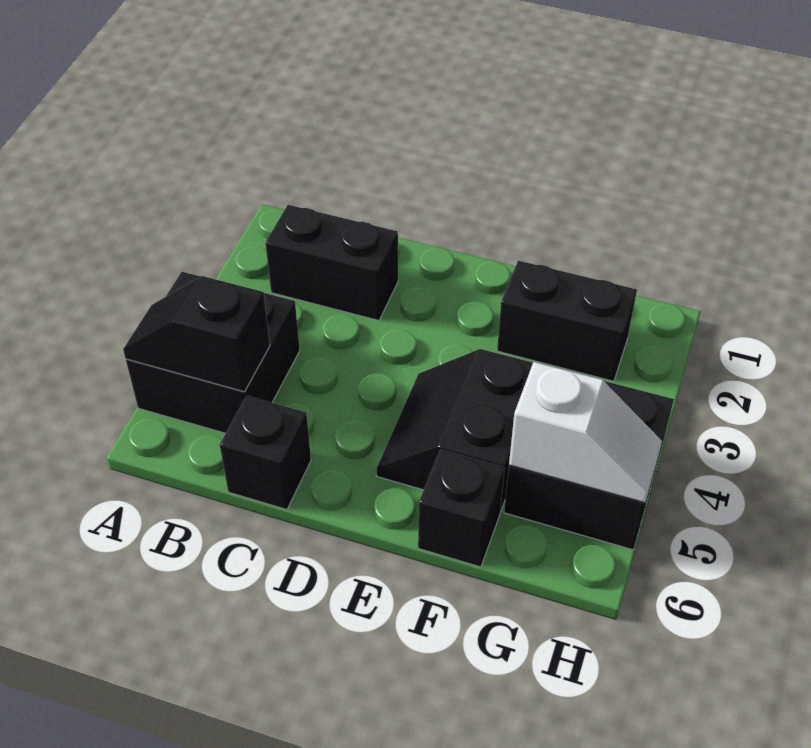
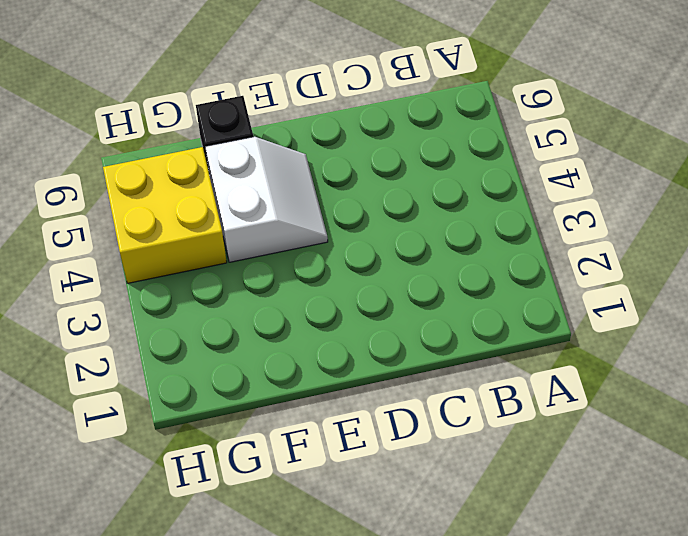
white 2x2 slope [205,137,328,262] -> black 2x2 slope [377,349,533,512]
yellow 2x2 brick [103,147,227,283] -> black 2x2 brick [504,381,674,550]
none -> black 2x2 brick [126,272,300,433]
none -> black 1x2 brick [265,205,398,320]

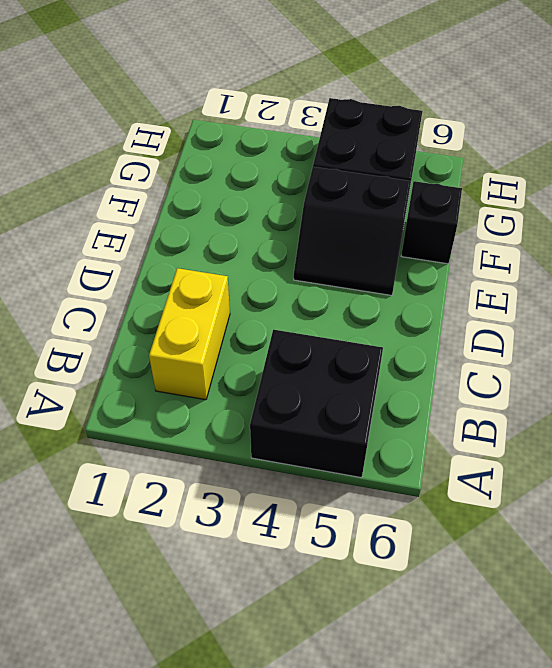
yellow 1x2 brick [149,268,230,400] -> black 1x2 brick [265,205,398,320]
none -> black 1x1 brick [220,396,311,510]
none -> black 1x2 brick [497,261,637,381]

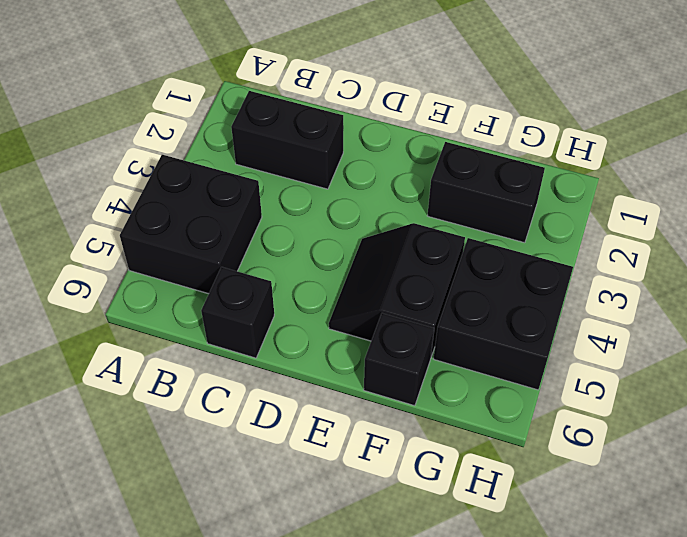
none -> black 1x2 slope [123,276,270,392]
none -> white 1x2 slope [509,362,662,503]

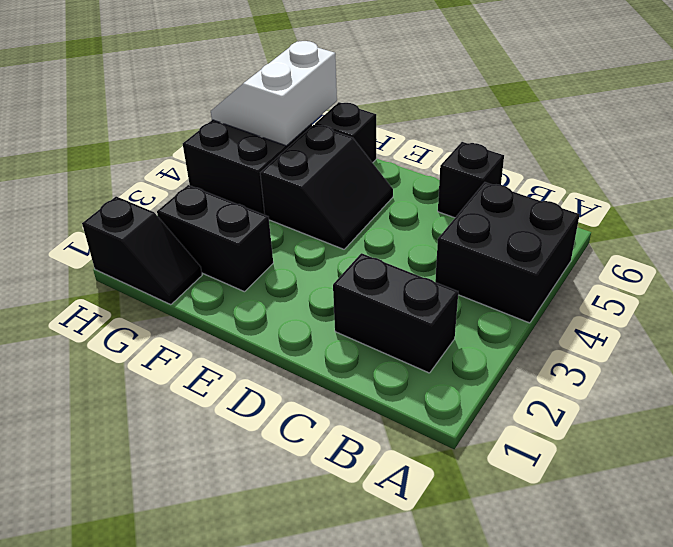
black 1x2 slope [82,196,202,305] -> black 1x2 slope moved to [123,276,270,392]
white 2x2 slope [211,41,337,146] -> white 1x2 slope [509,362,662,503]

